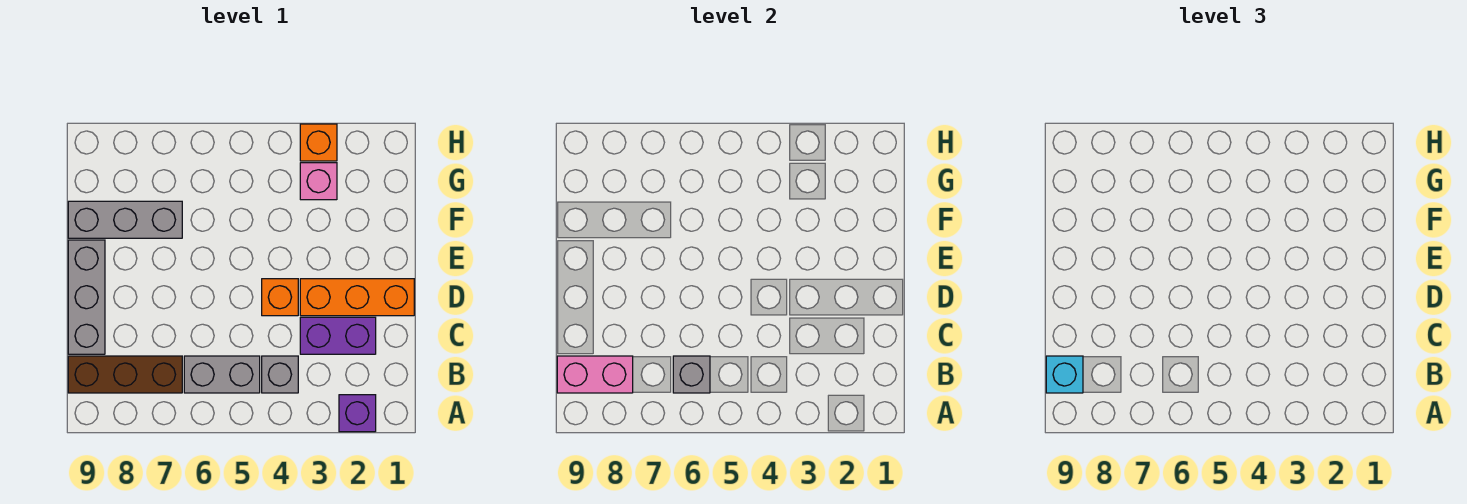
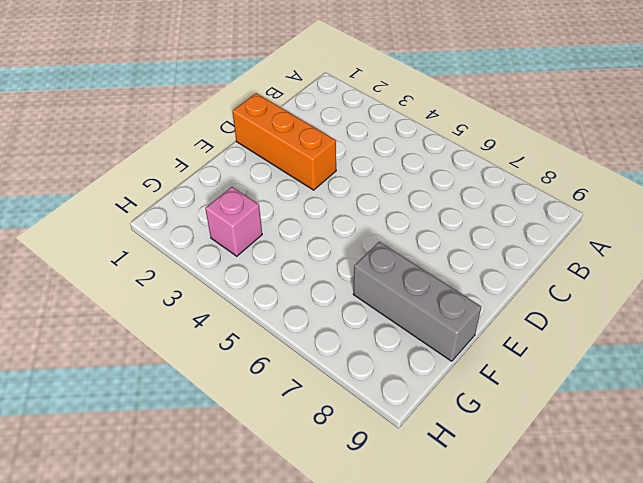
none -> purple 1x1 brick [339,395,376,432]
none -> grey 1x1 brick [262,356,298,393]
none -> grey 1x2 brick [184,356,260,393]

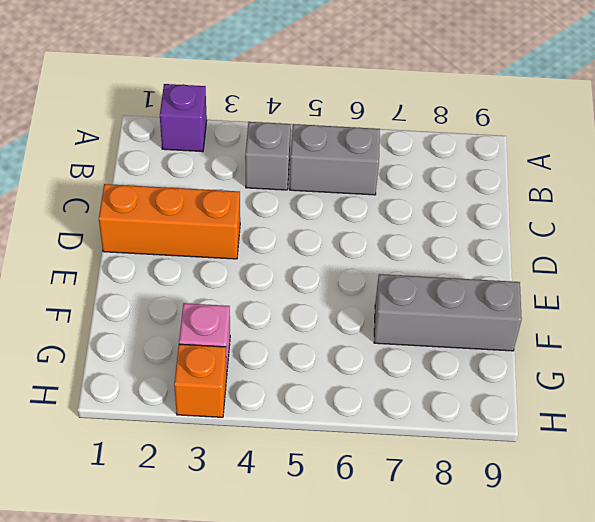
none -> brown 1x3 brick [68,356,182,393]
none -> purple 1x2 brick [300,317,376,354]
none -> grey 1x3 brick [68,240,105,354]

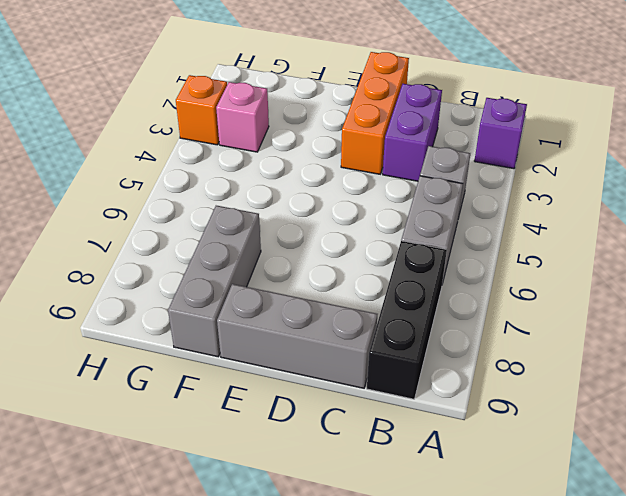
black 1x3 brick [367,241,447,399] -> brown 1x3 brick [68,356,182,393]
none -> orange 1x1 brick [262,279,298,316]
none -> grey 1x1 brick [673,356,710,393]
none -> pink 1x2 brick [557,356,633,393]

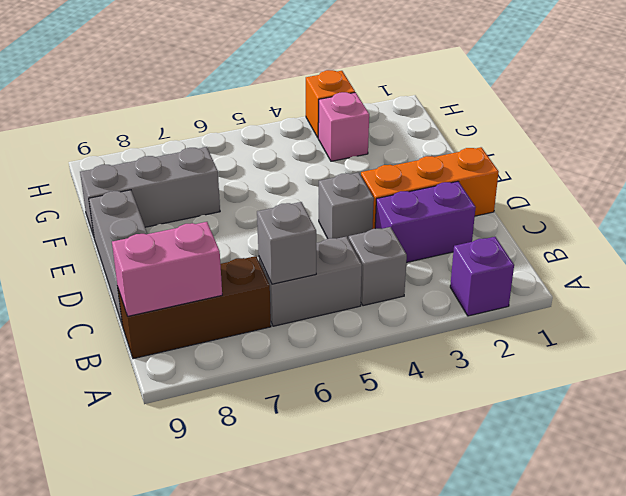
grey 1x1 brick [318,173,374,240] -> orange 1x1 brick [262,279,298,316]
none -> cyan 1x1 brick [1046,356,1083,393]

